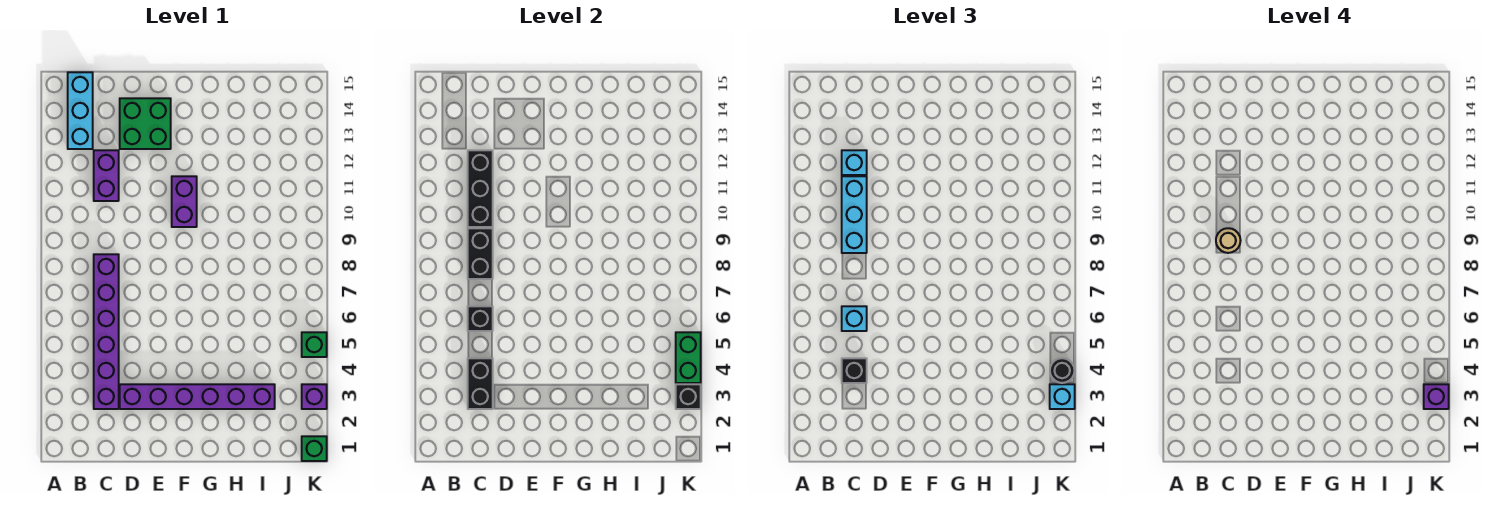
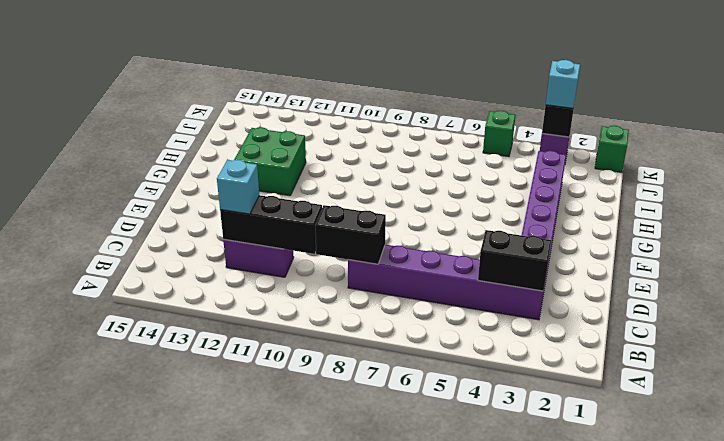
green 2x2 brick [234,127,306,196] -> green 2x2 brick moved to [120,98,171,149]
none -> cyan 1x3 brick [68,72,93,149]
none -> purple 1x2 brick [172,176,197,227]
none -> black 1x1 brick [468,306,493,331]

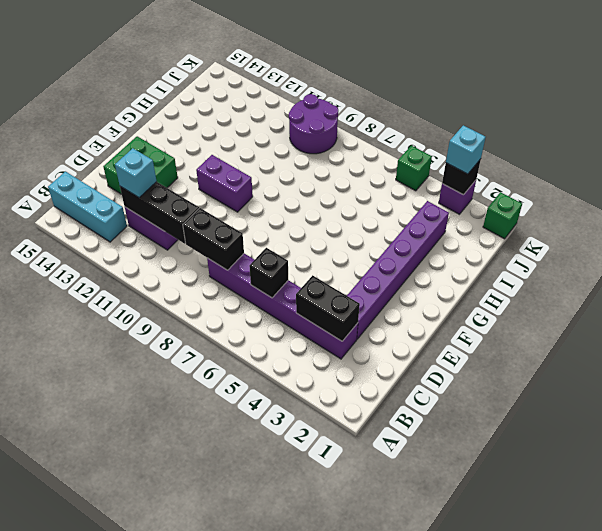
purple 2x2 round brick [289,94,338,154] -> none
none -> green 1x2 brick [676,332,701,383]
none -> black 1x1 brick [842,358,867,383]
none -> cyan 1x1 brick [842,306,867,331]

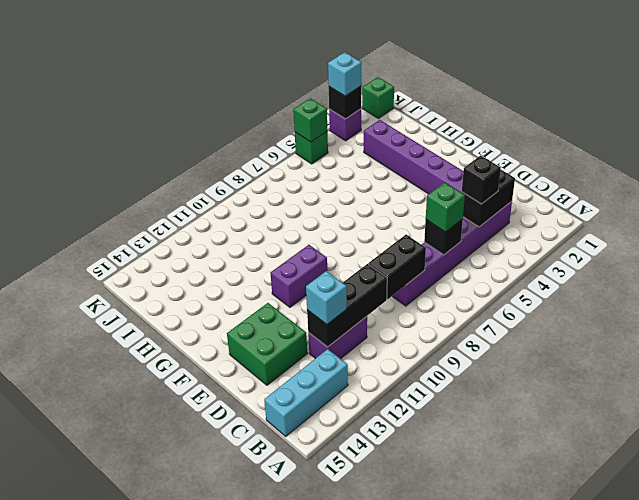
green 1x1 brick [426,182,465,232] -> cyan 1x1 brick [842,306,867,331]
green 1x1 brick [293,98,327,142] -> green 1x2 brick [676,332,701,383]
none -> cyan 1x3 brick [842,176,867,253]
none -> black 1x1 round brick [1050,358,1075,383]
none -> tan 1x1 round brick [1216,228,1241,253]

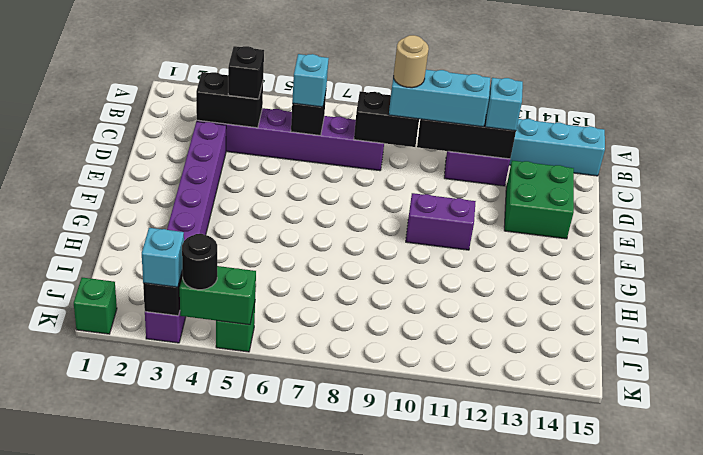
none -> purple 1x1 brick [1424,384,1449,409]

